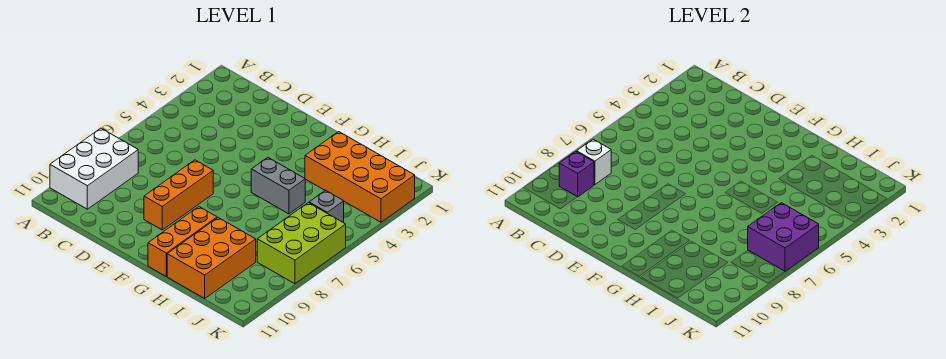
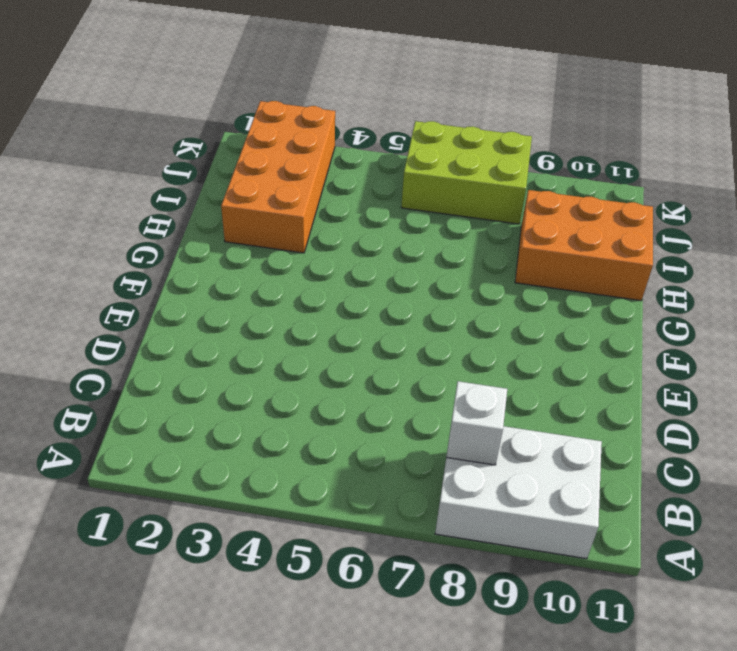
none -> orange 1x3 brick [144,160,213,230]
none -> grey 1x2 brick [251,157,305,214]

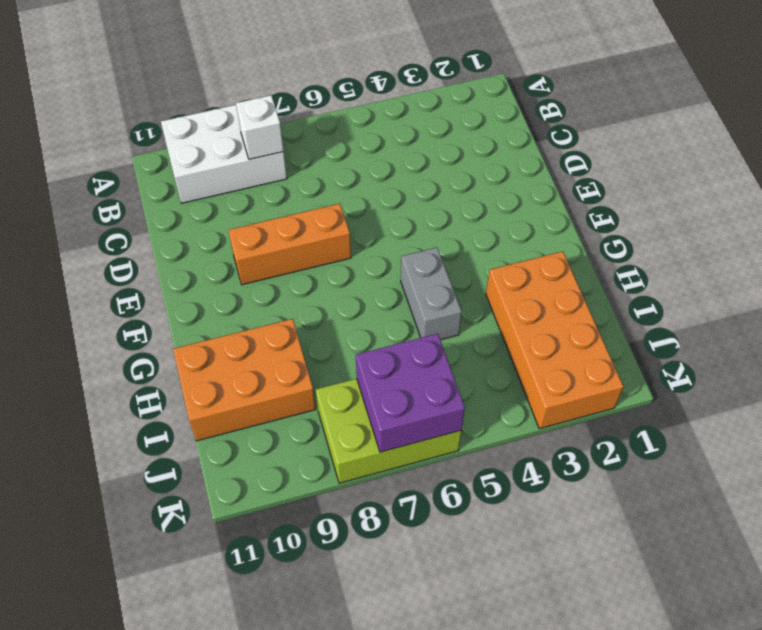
none -> orange 1x3 brick [148,207,217,276]
none -> grey 1x1 brick [309,190,344,223]

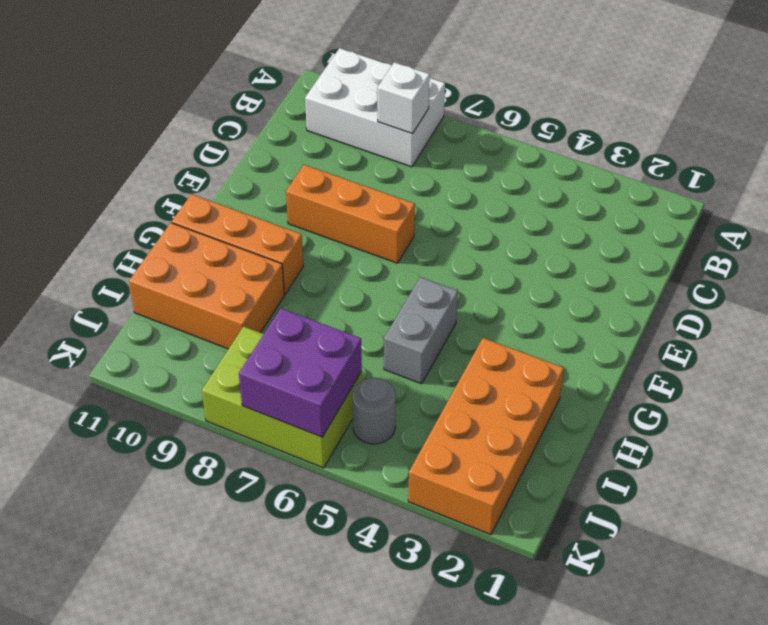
grey 1x1 round brick [352,378,396,444] -> grey 1x1 brick [309,190,344,223]
none -> purple 1x1 brick [559,152,594,197]

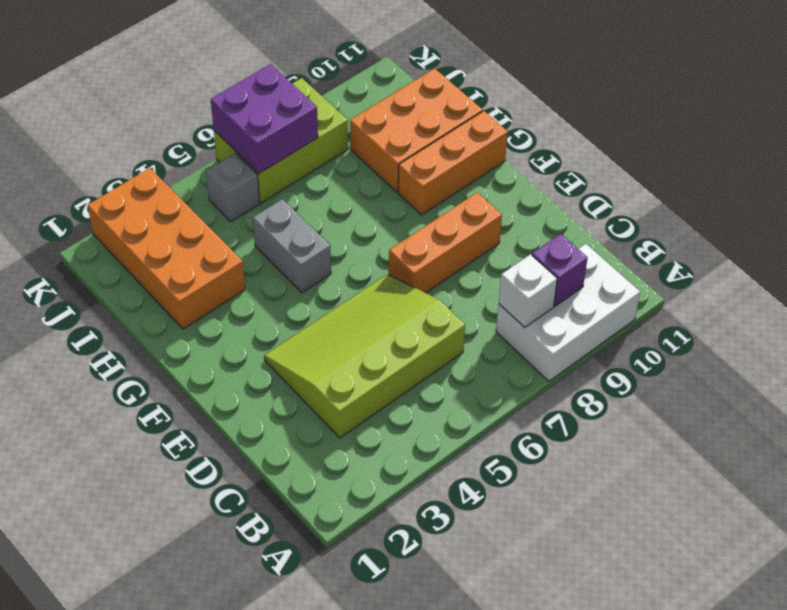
lime 3x4 slope [264,274,465,438] -> none

